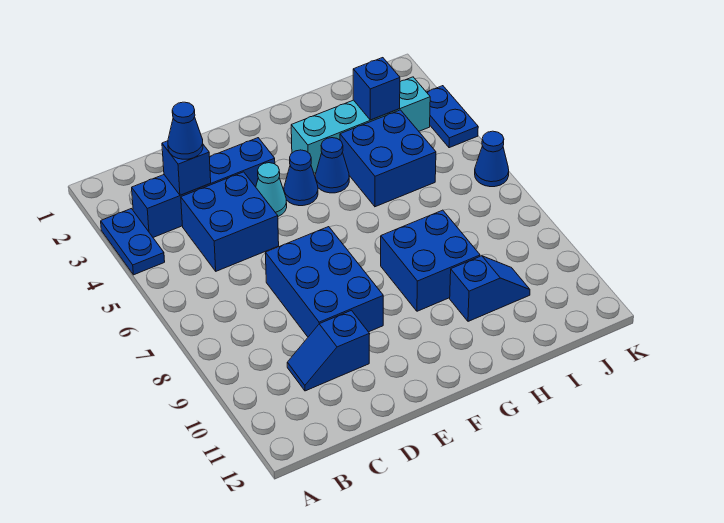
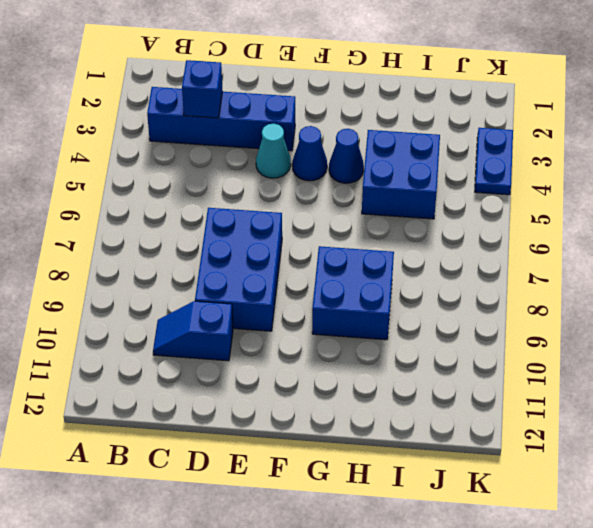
none -> blue 1x2 plate [101,209,165,275]
none -> blue 2x2 brick [181,172,279,271]
none -> cyan 1x4 brick [291,77,430,173]

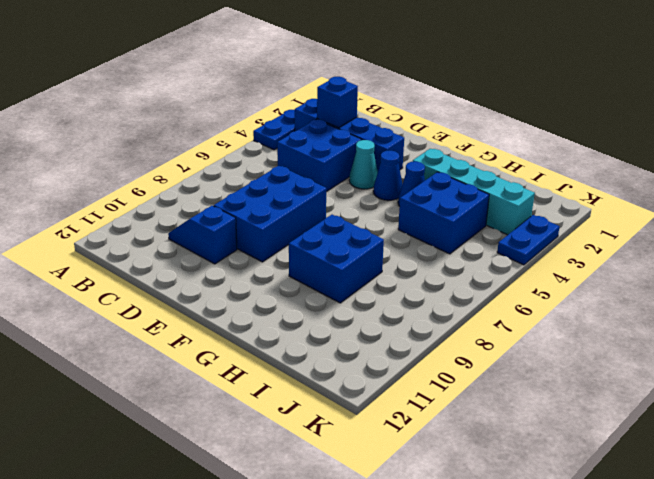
none -> blue 1x2 slope [450,256,530,321]
none -> blue 1x1 cone [475,131,509,187]
none -> blue 1x1 brick [353,58,400,120]

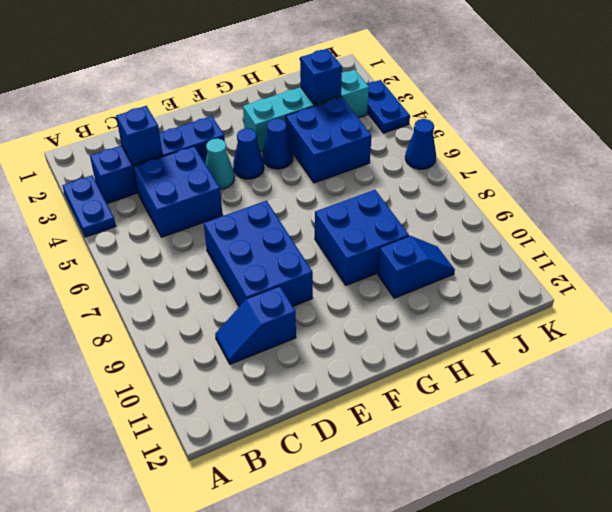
none -> blue 1x1 cone [168,102,203,159]

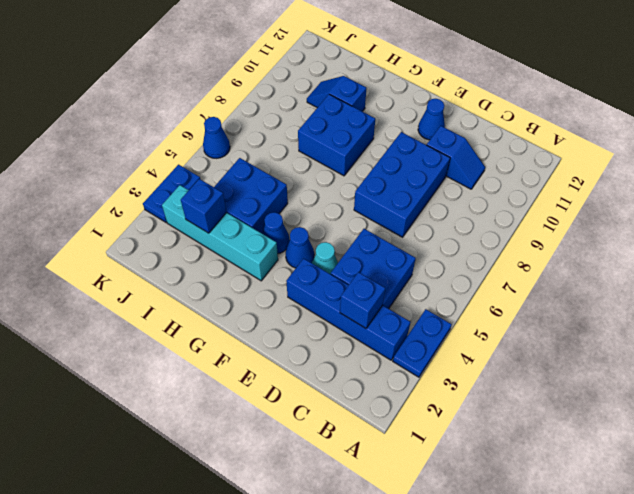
blue 1x1 cone [418,99,445,140] -> blue 1x1 cone moved to [168,102,203,159]

